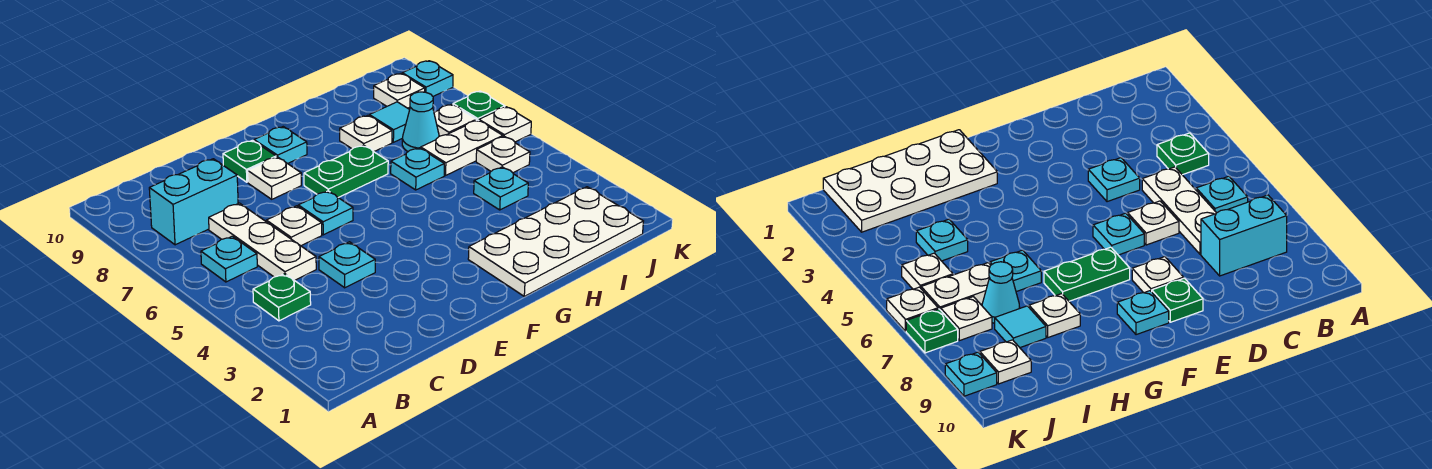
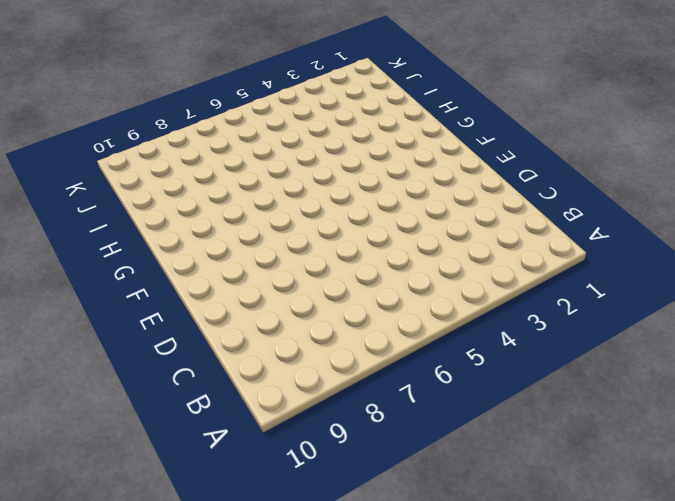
none -> green 1x1 plate [253,274,311,321]
none -> cyan 1x1 plate [201,236,257,282]
none -> cyan 1x2 brick [149,159,238,245]

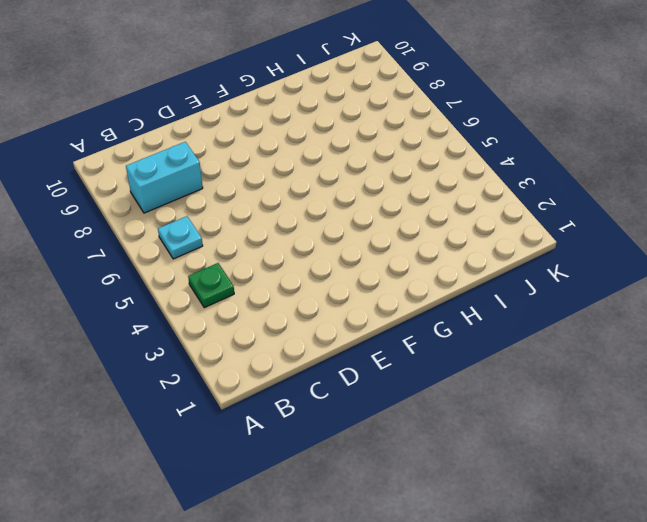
none -> white 1x3 plate [209,203,316,280]
none -> cyan 1x1 plate [319,242,375,288]
none -> white 1x1 plate [266,206,322,246]

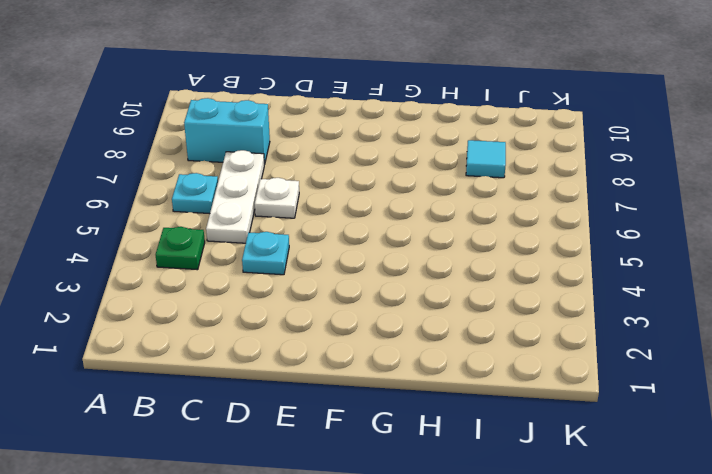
none -> cyan 1x1 plate [298,191,353,235]
none -> white 1x1 plate [248,157,301,199]
none -> green 1x1 plate [223,140,276,182]

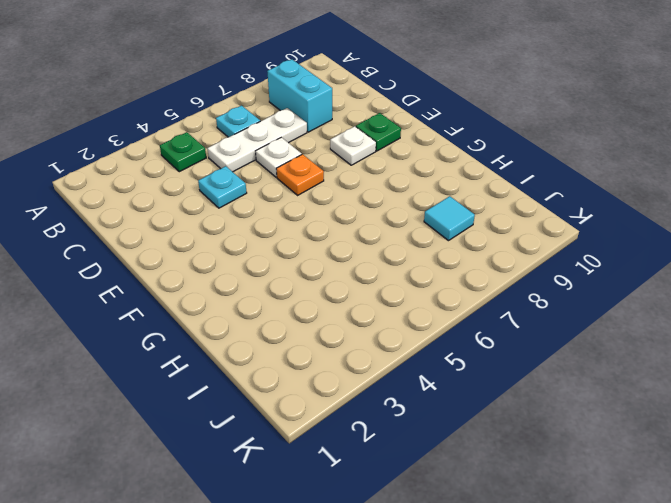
orange 1x1 plate [276,154,324,195] -> cyan 1x1 plate [298,191,353,235]
none -> green 1x2 plate [304,145,388,198]
none -> cyan 1x1 plate [254,127,307,164]
none -> white 2x4 plate [468,187,643,296]

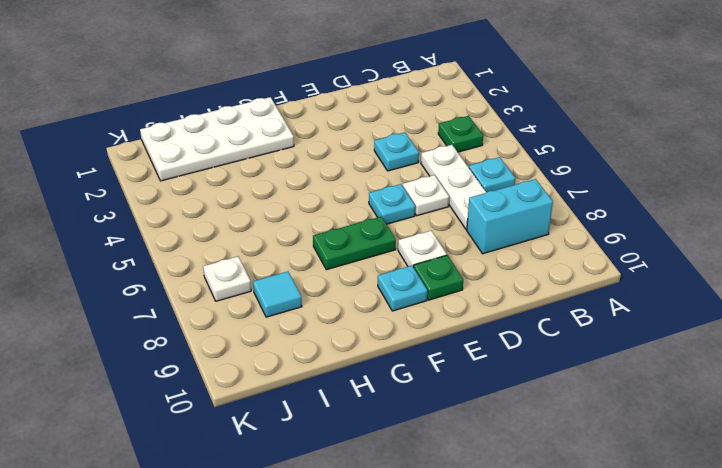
none -> cyan 1x1 plate [391,148,444,190]
none -> white 1x1 plate [340,115,392,152]
none -> cyan 1x1 plate [474,167,528,210]

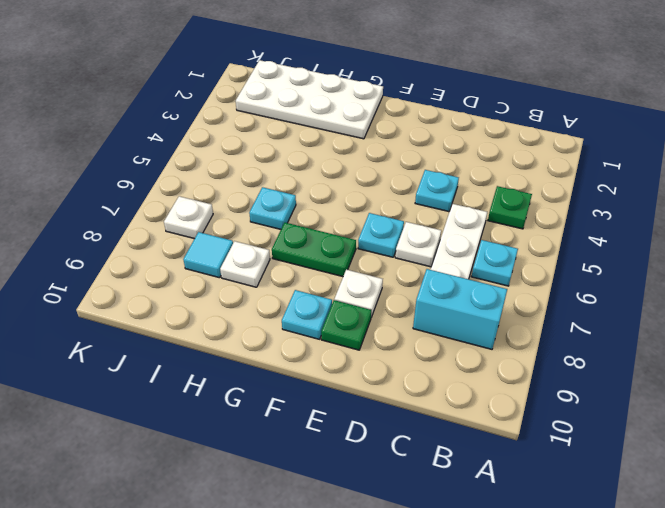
none -> cyan 1x1 plate [474,167,528,210]
none -> white 1x2 plate [421,120,503,175]
none -> cyan 1x1 cone [402,92,439,151]

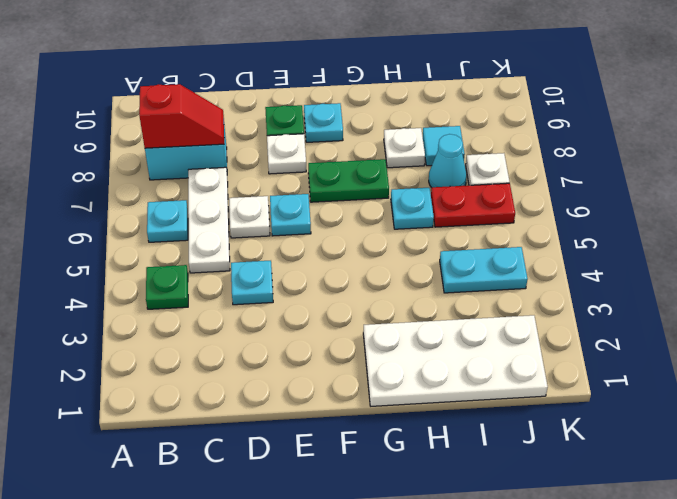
red 1x2 slope [139,84,224,148] -> none
cyan 1x2 plate [440,247,528,293] -> cyan 1x1 plate [474,167,528,210]
red 1x2 plate [431,183,515,227] -> white 1x2 plate [421,120,503,175]
none -> white 1x1 plate [476,136,530,173]
none -> white 1x1 plate [374,74,425,108]
none -> white 1x1 plate [479,107,531,142]

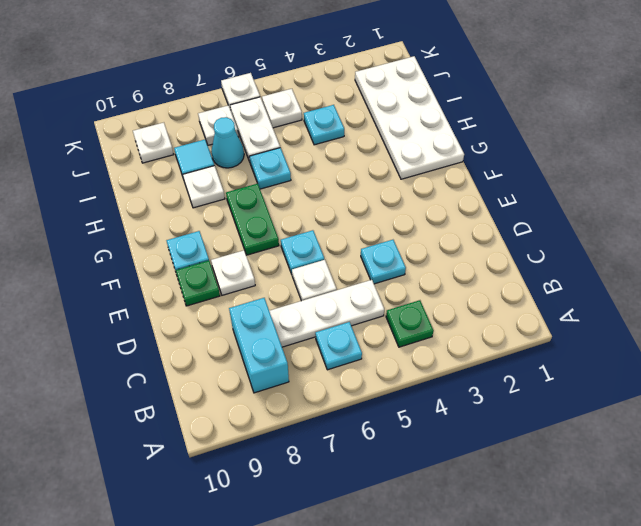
none -> green 1x1 plate [453,91,505,121]
none -> cyan 1x1 plate [402,61,453,96]

